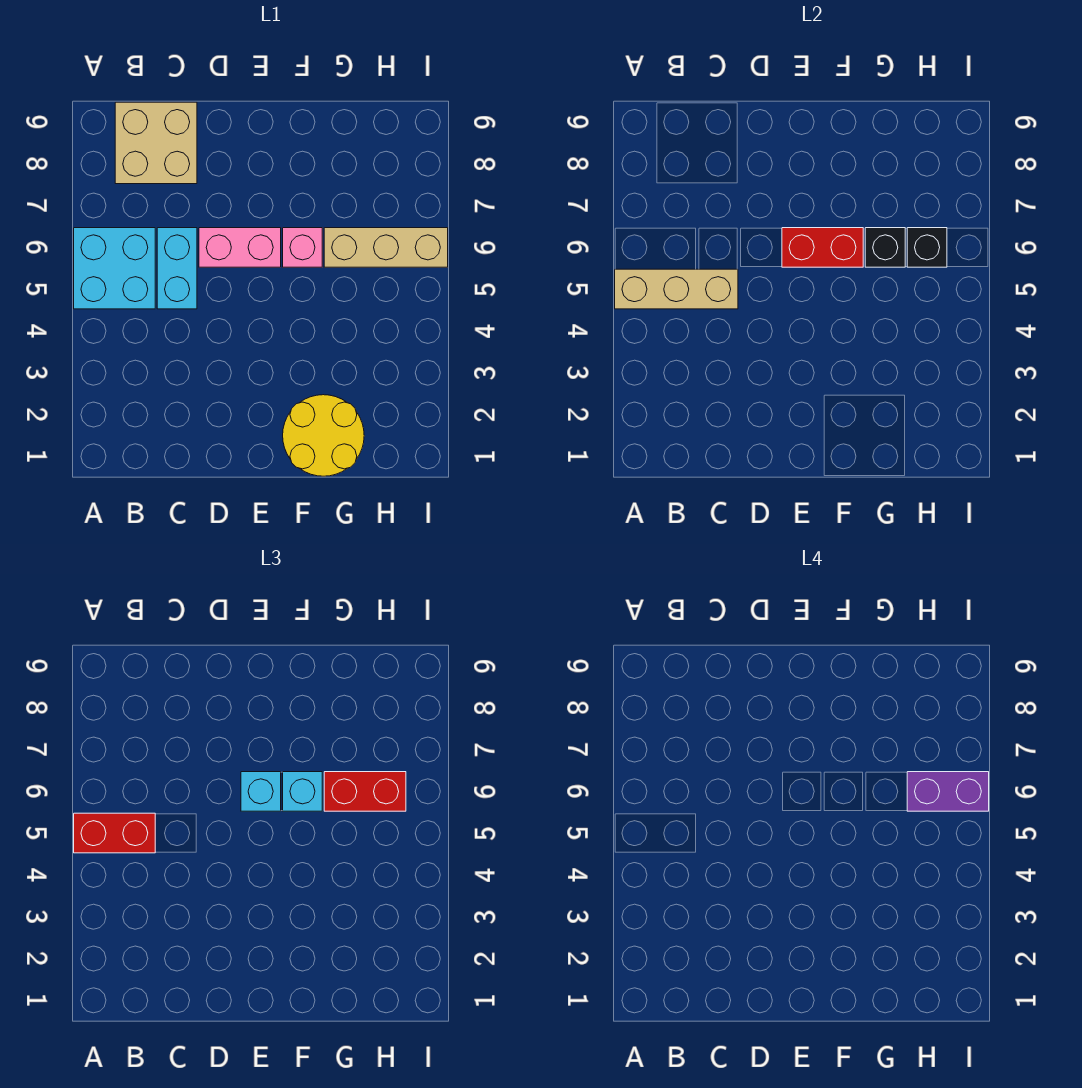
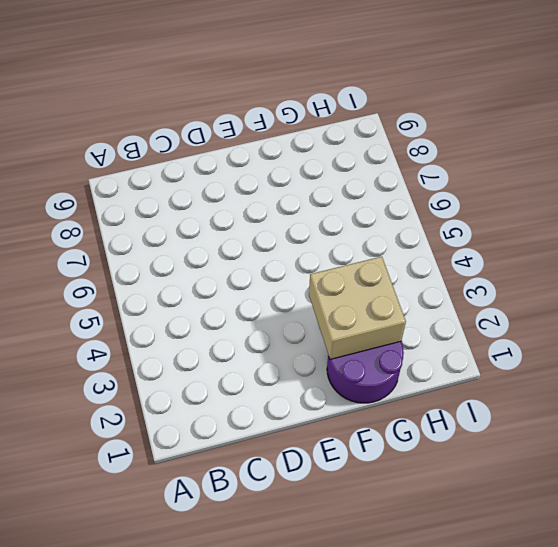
purple 2x2 round brick [327,341,404,403] -> yellow 2x2 round brick [283,395,364,476]
tan 2x2 brick [309,257,406,359] -> tan 2x2 brick moved to [115,102,197,184]
none -> cyan 2x2 brick [74,228,155,309]
none -> cyan 1x2 brick [157,228,197,309]
none -> pink 1x2 brick [199,228,281,267]

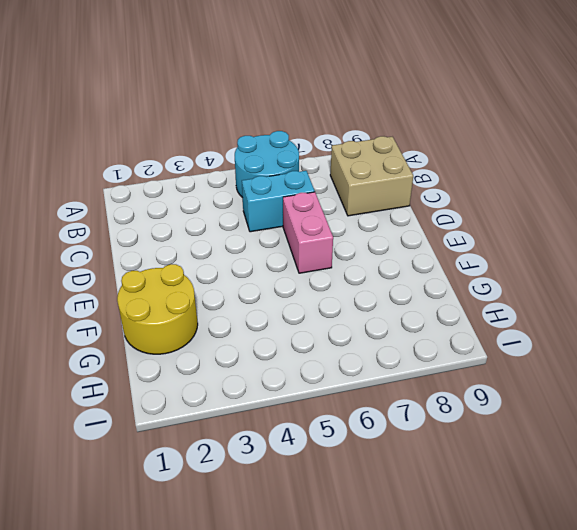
cyan 2x2 round brick [235,131,299,198] -> cyan 2x2 brick [74,228,155,309]
none -> pink 1x1 brick [283,228,322,267]
none -> tan 1x3 brick [324,228,448,267]
none -> tan 1x3 brick [615,269,738,309]

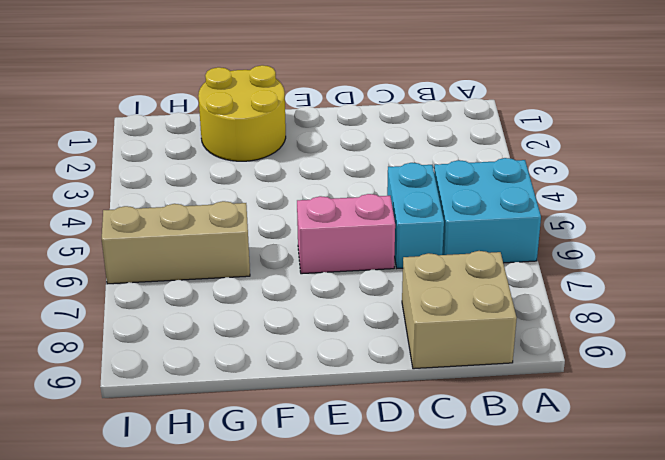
none -> pink 1x1 brick [283,228,322,267]
none -> tan 1x3 brick [615,269,738,309]
none -> red 1x2 brick [782,228,863,267]

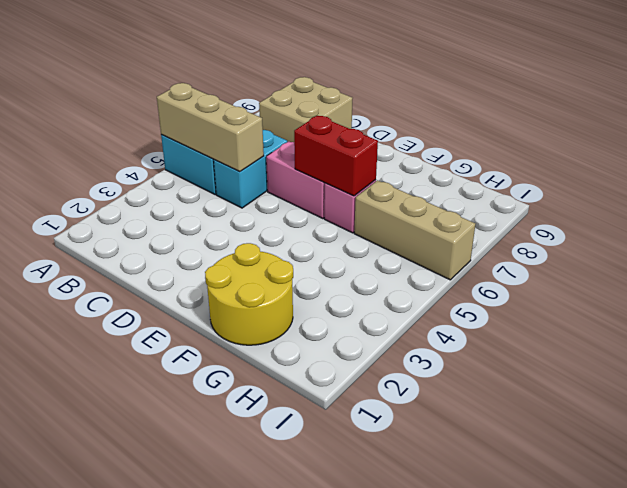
none -> black 1x1 brick [865,228,905,267]
none -> black 1x1 brick [907,228,947,267]
none -> red 1x2 brick [74,813,155,853]

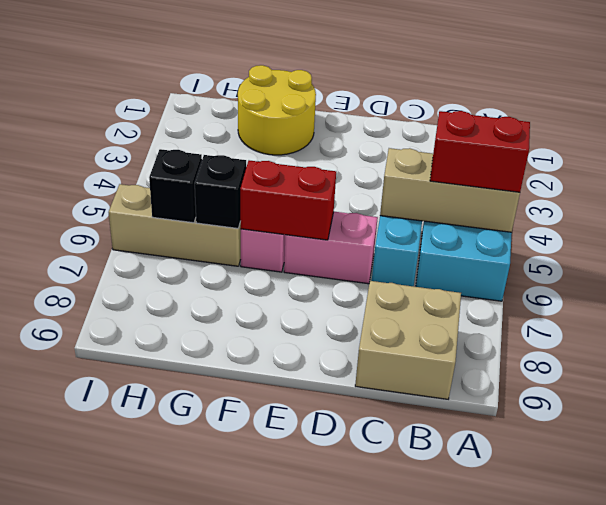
none -> cyan 1x1 brick [241,772,281,811]
none -> cyan 1x1 brick [283,772,322,811]
none -> red 1x2 brick [324,772,406,811]

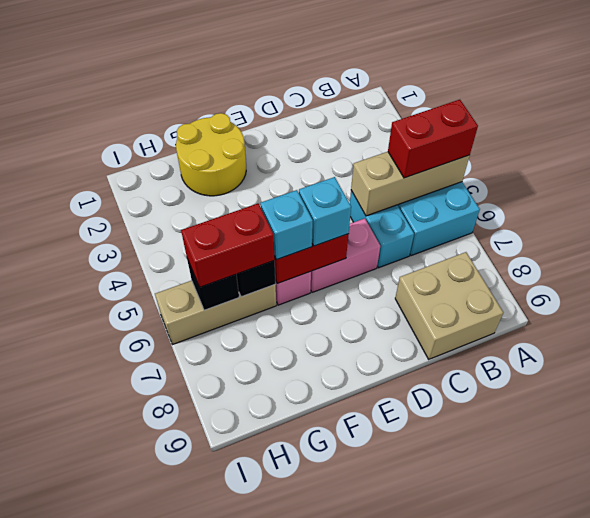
none -> purple 1x2 brick [907,772,989,811]

